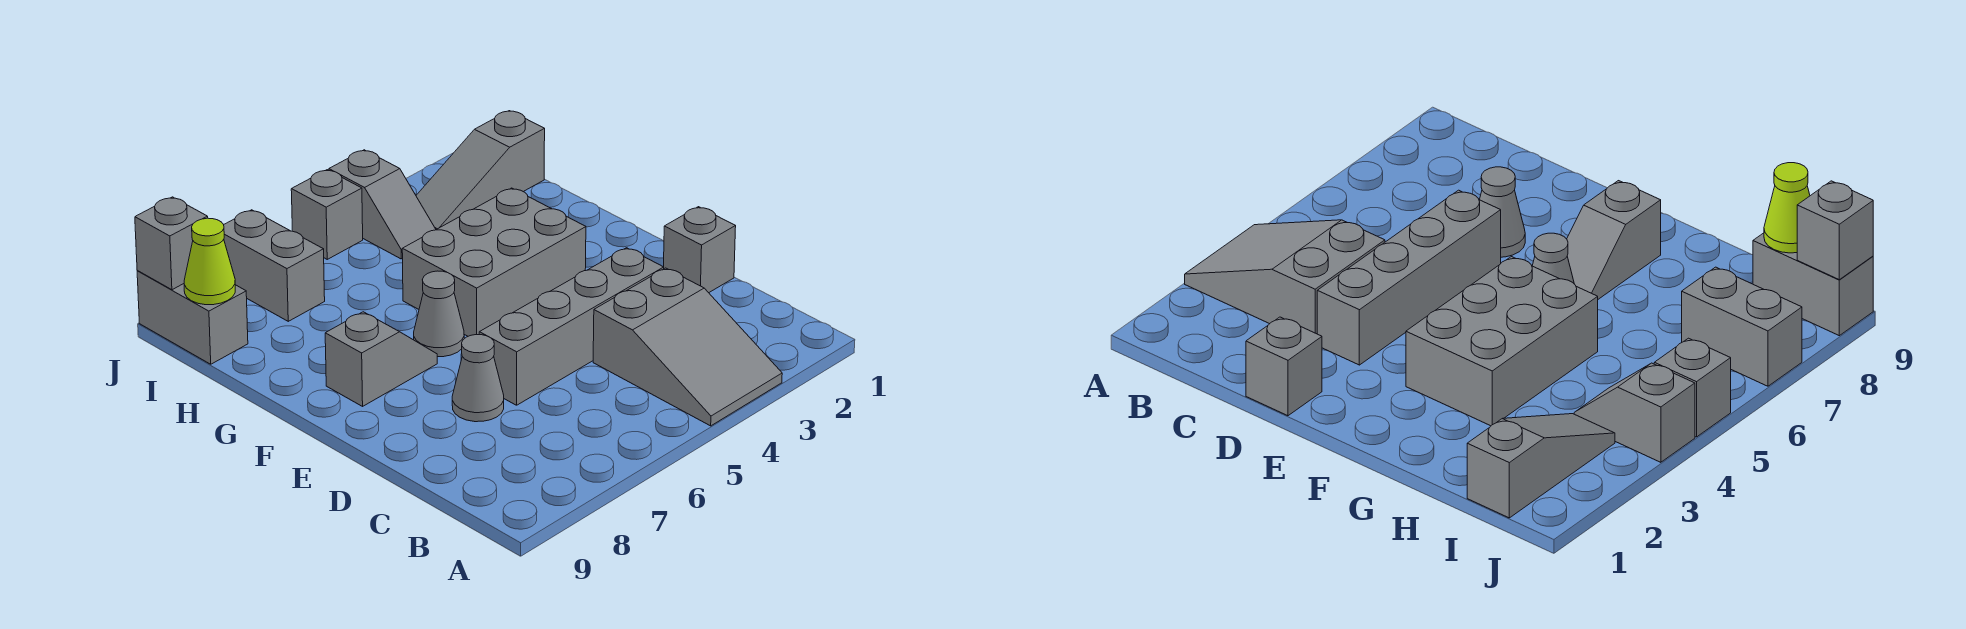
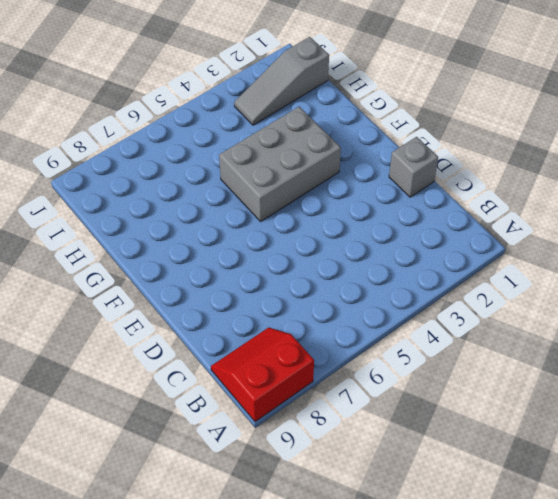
red 2x2 slope [211,327,314,422] -> none
none -> grey 2x3 slope [593,268,782,426]
none -> grey 1x4 brick [479,248,664,405]
none -> grey 1x1 cone [452,335,504,422]

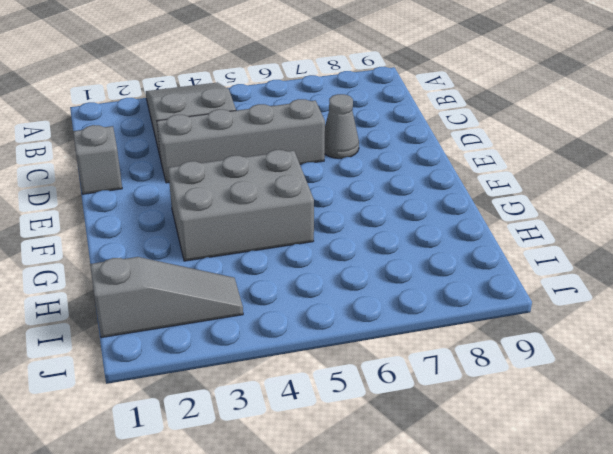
none -> grey 1x1 cone [414,271,464,357]
none -> grey 1x2 slope [325,312,437,406]
none -> grey 1x2 slope [329,150,436,259]

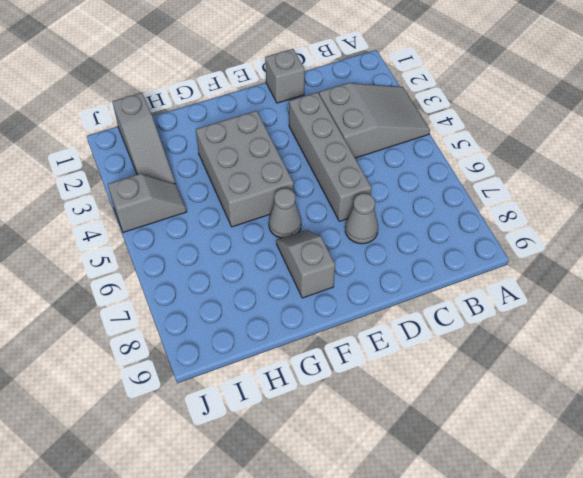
none -> grey 1x2 brick [224,210,325,321]
none -> grey 1x2 brick [137,271,248,364]
none -> grey 1x1 brick [291,170,363,259]

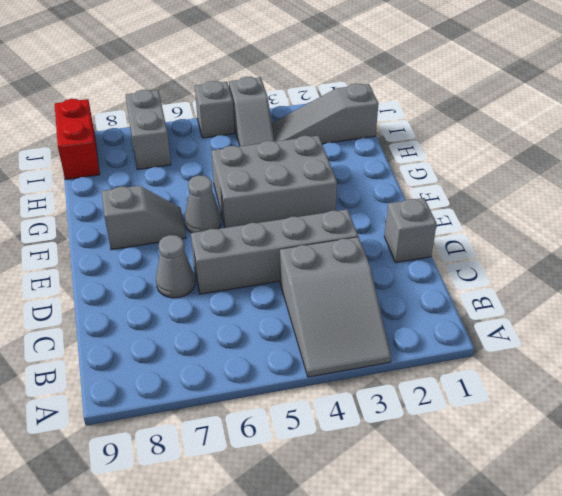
red 1x2 brick [55,99,100,180] -> grey 1x2 brick [137,271,248,364]
none -> lime 1x1 cone [184,218,235,305]
none -> grey 1x1 brick [135,197,208,290]

